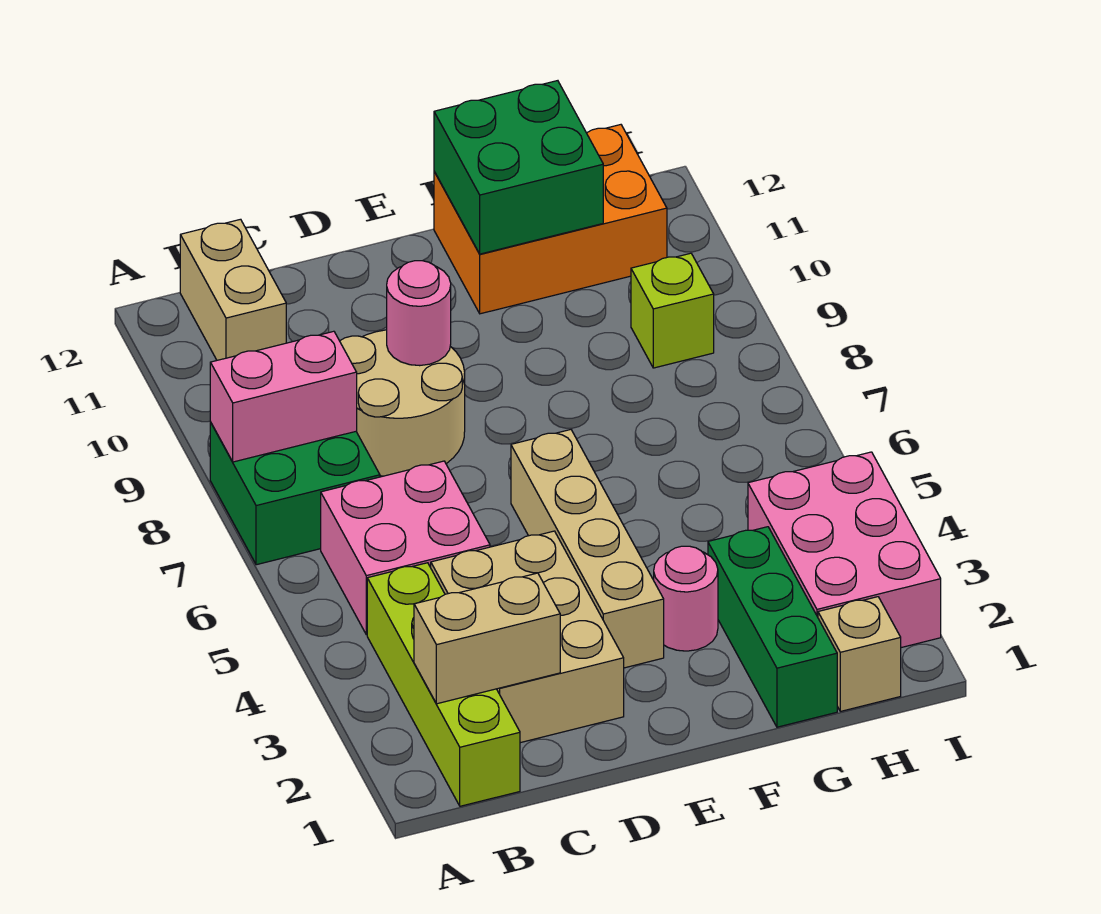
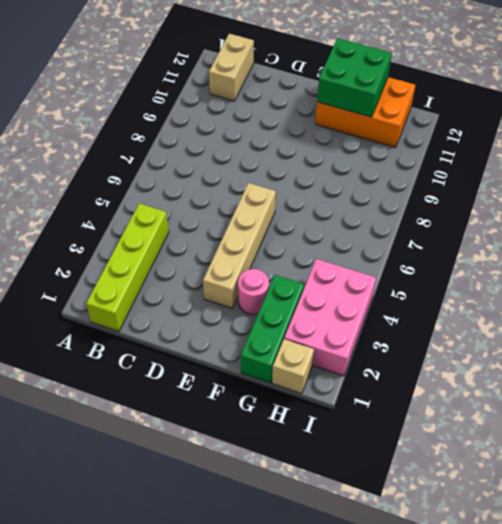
none -> green 2x2 brick [210,422,380,565]
none -> pink 2x2 brick [321,461,490,635]
none -> tan 2x3 brick [431,531,624,743]

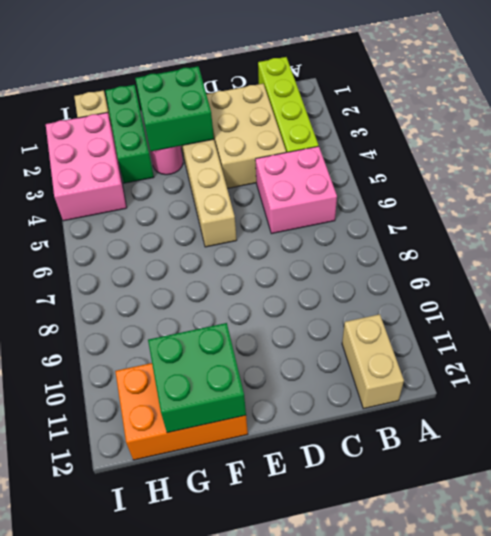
green 2x2 brick [135,66,214,152] -> green 2x2 brick moved to [210,422,380,565]
none -> tan 2x2 round brick [340,330,465,476]
none -> lime 1x1 brick [631,253,714,368]
none -> pink 1x2 brick [210,331,357,462]

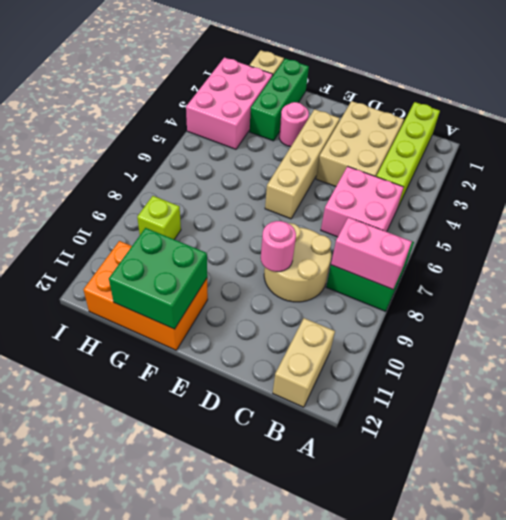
none -> tan 1x2 brick [414,573,560,704]

